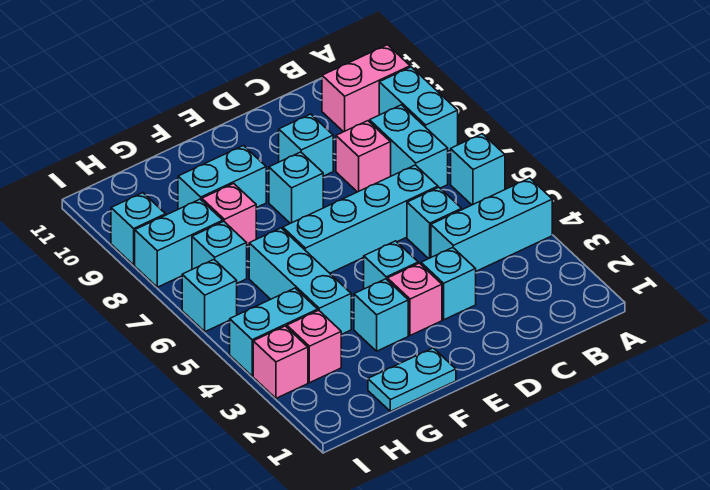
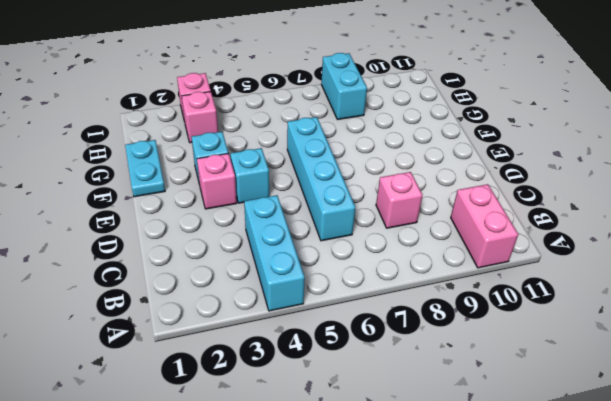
none -> cyan 1x1 brick [451,134,505,205]
none -> cyan 1x2 brick [379,67,458,151]
none -> cyan 1x2 brick [369,105,448,188]

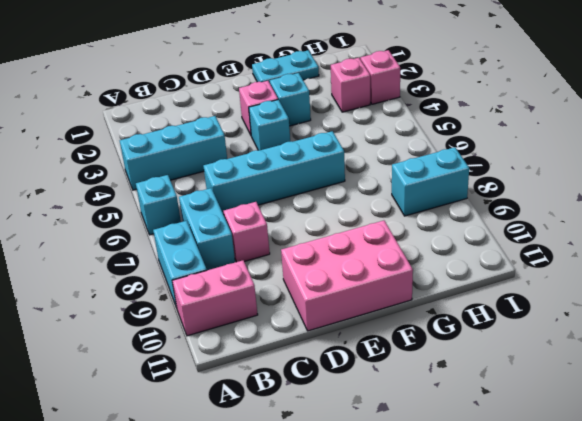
pink 2x3 brick [281,221,413,331] -> none
none -> cyan 1x1 brick [407,187,462,259]
none -> cyan 1x1 brick [421,248,476,320]
none -> cyan 1x1 brick [279,114,333,176]

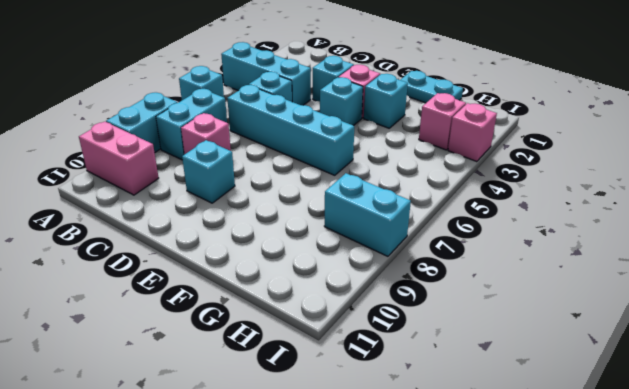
none -> cyan 1x1 brick [269,152,323,223]
none -> cyan 1x2 brick [178,146,266,209]
none -> cyan 1x3 brick [249,228,351,335]

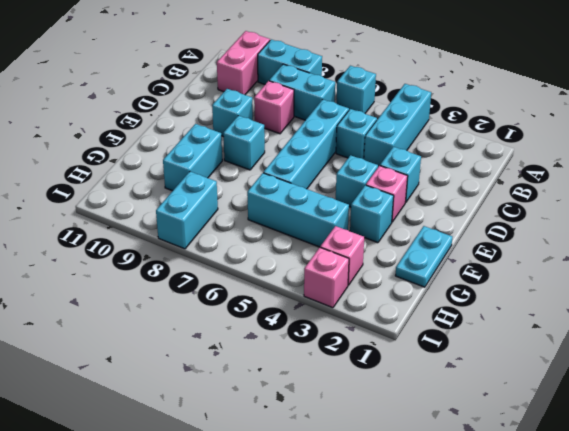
none -> pink 1x1 brick [202,184,256,245]
none -> cyan 1x2 brick [230,288,318,376]
none -> cyan 1x1 brick [192,222,247,283]

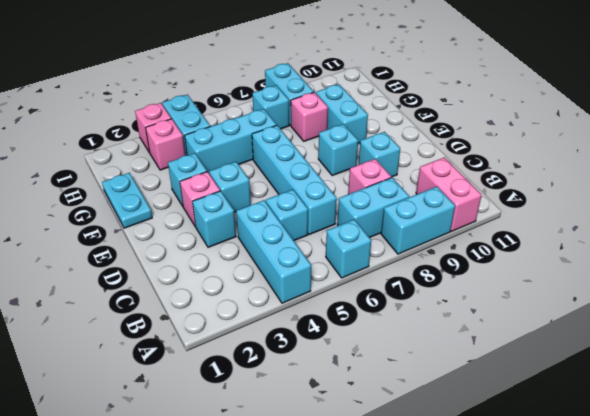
none -> cyan 1x1 brick [182,260,237,332]
none -> cyan 1x1 brick [111,193,166,265]

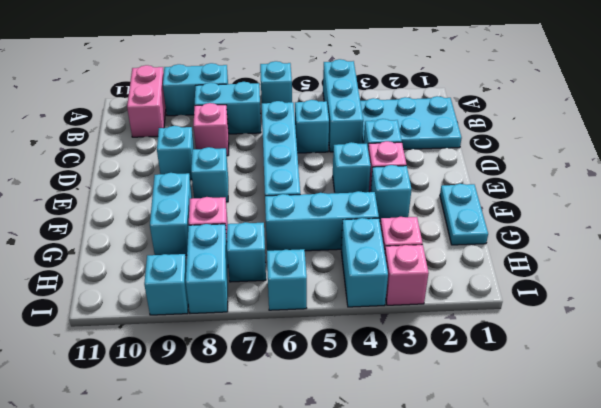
cyan 2x3 plate [360,96,462,149] -> none

